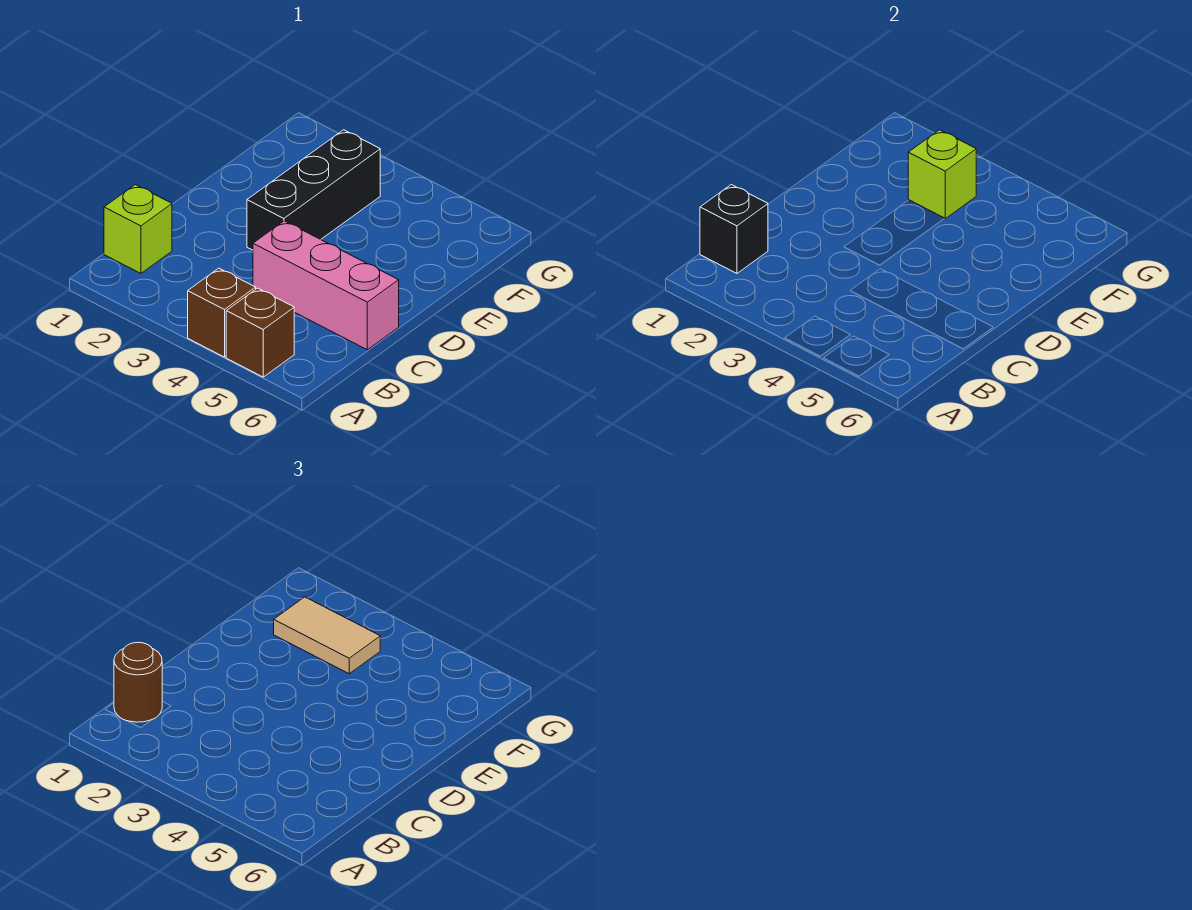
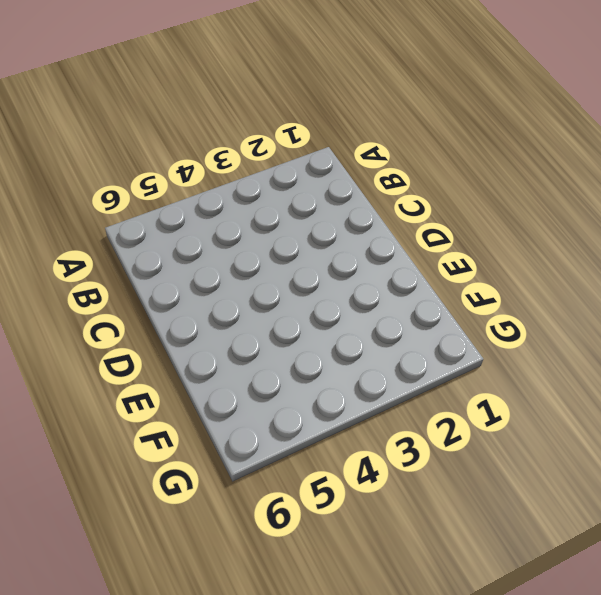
none -> brown 1x1 brick [188,268,256,357]
none -> brown 1x1 brick [226,288,294,377]

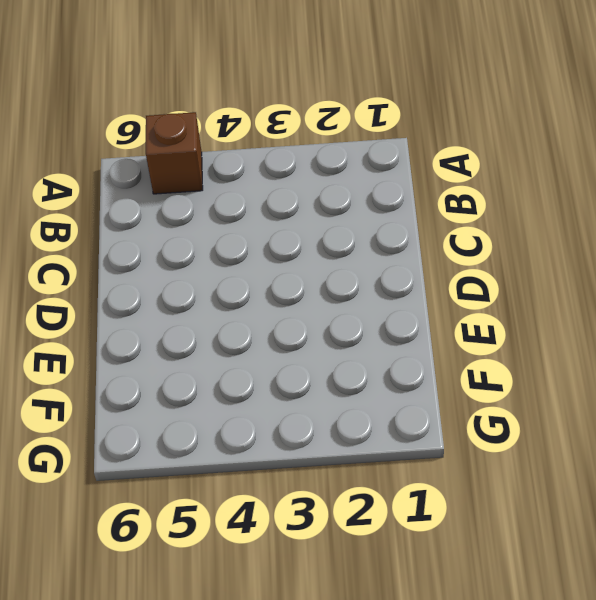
none -> brown 1x1 brick [188,268,256,357]
none -> lime 1x1 brick [104,185,172,273]

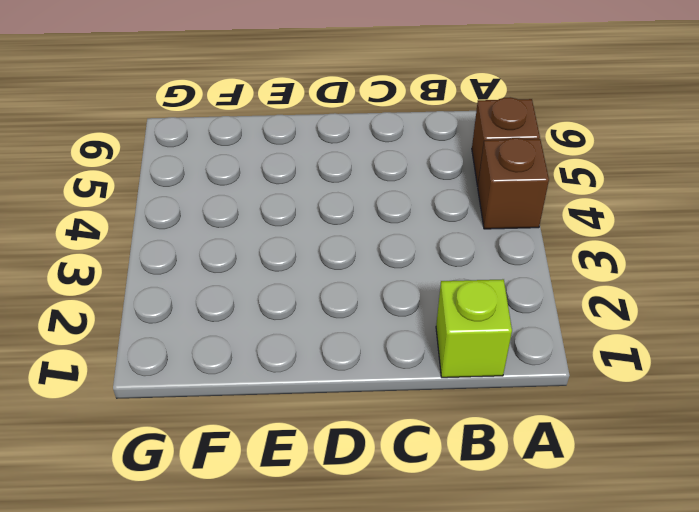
none -> pink 1x3 brick [253,221,399,350]
none -> black 1x3 brick [247,130,380,250]

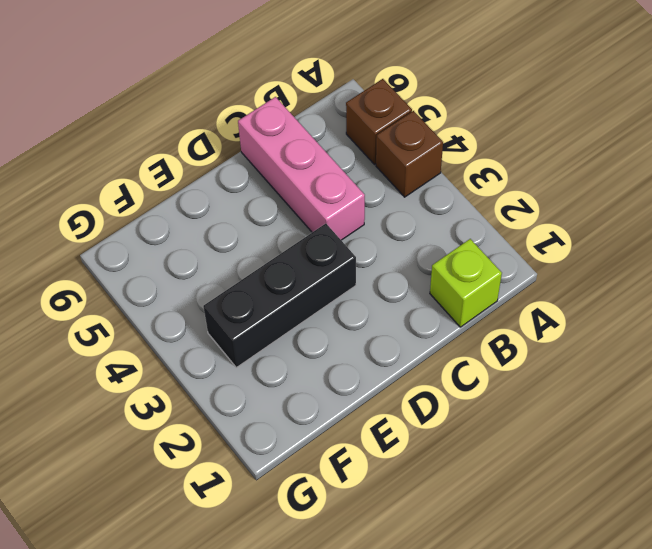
none -> black 1x1 brick [700,185,768,273]
none -> lime 1x1 brick [908,130,976,219]

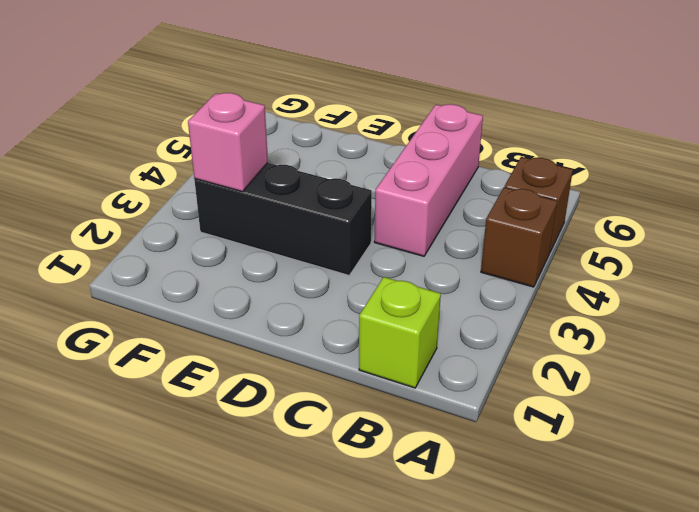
pink 1x1 brick [188,93,268,192] -> lime 1x1 brick [908,130,976,219]
none -> black 1x1 brick [700,185,768,273]
none -> brown 1x1 round brick [114,642,162,722]

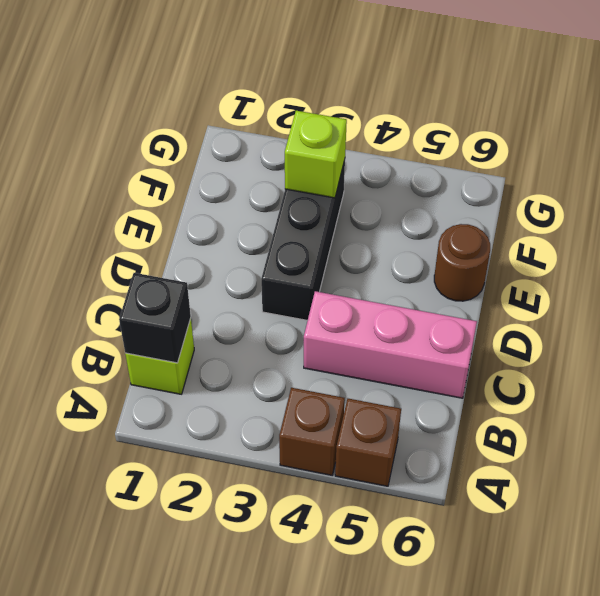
brown 1x1 round brick [434,224,490,301] -> brown 1x1 round brick moved to [114,642,162,722]
none -> tan 1x2 tile [274,597,380,674]

